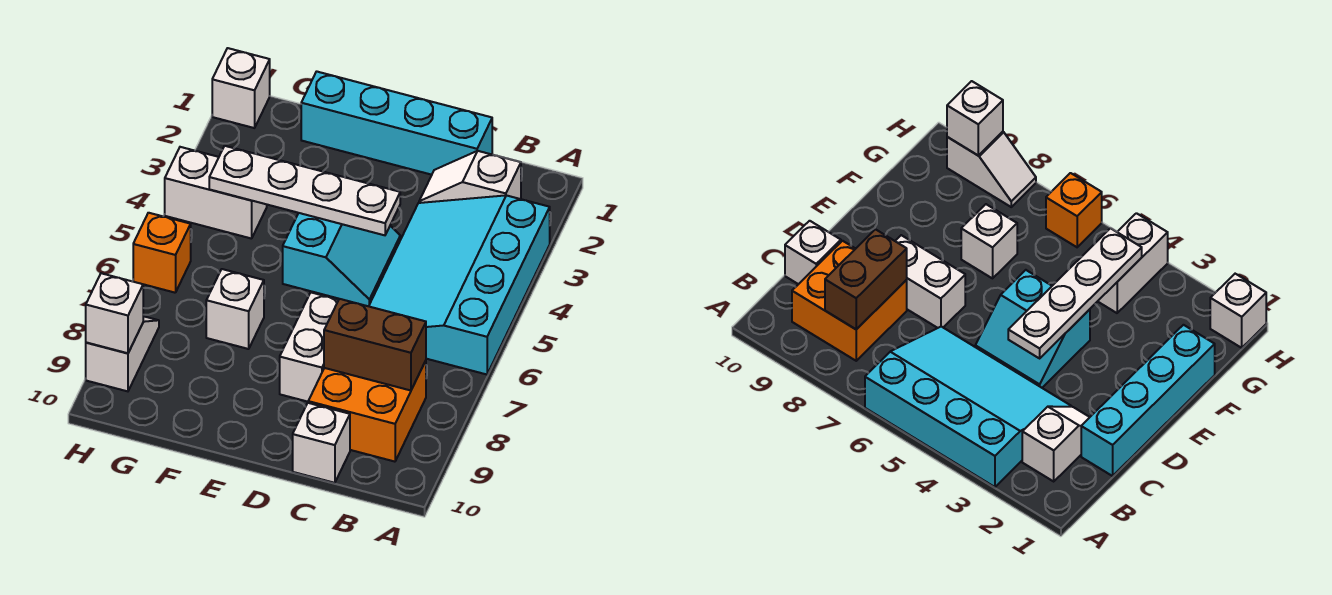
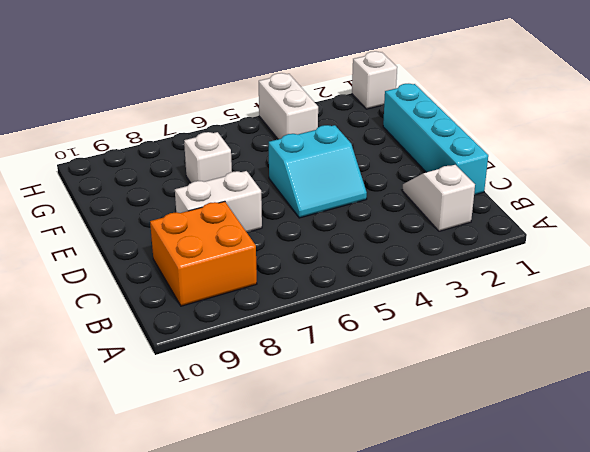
none -> cyan 3x4 slope [369,195,550,374]
none -> white 1x1 brick [293,403,350,483]
none -> orange 1x1 brick [133,213,191,293]

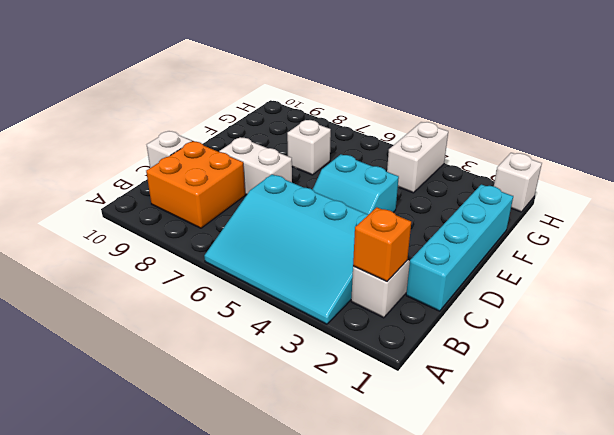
cyan 3x4 slope [204,174,369,324] -> cyan 3x4 slope turned to [369,195,550,374]
orange 1x1 brick [353,207,411,281] -> orange 1x1 brick moved to [133,213,191,293]
none -> white 1x2 slope [86,316,159,391]
none -> brown 1x2 brick [324,299,426,391]
none -> white 1x4 plate [209,146,400,235]

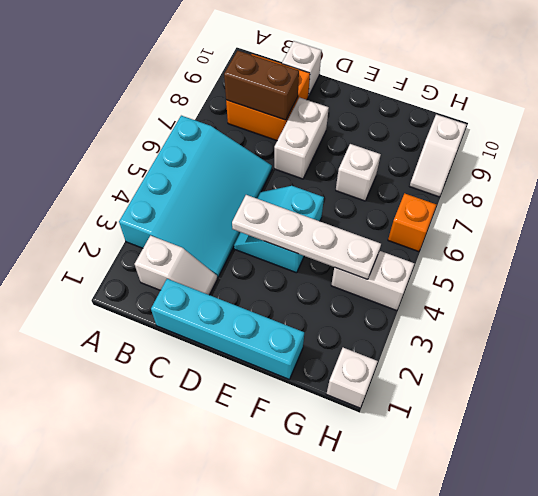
none -> white 1x1 brick [86,273,143,353]

